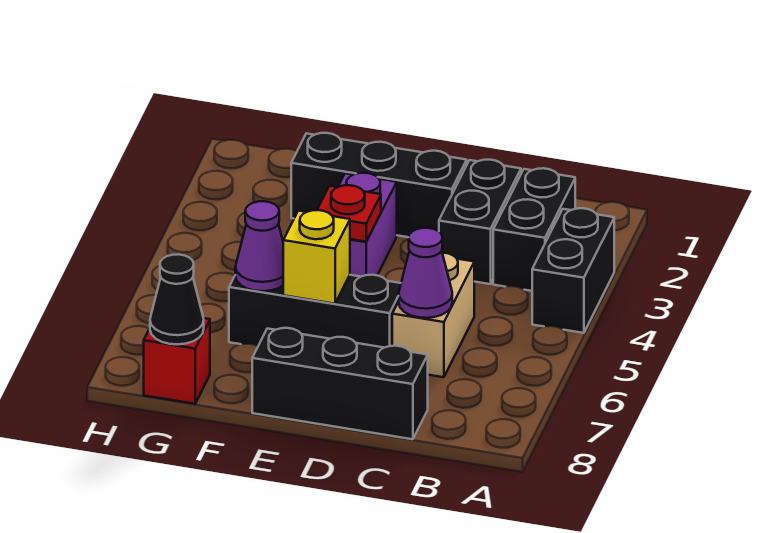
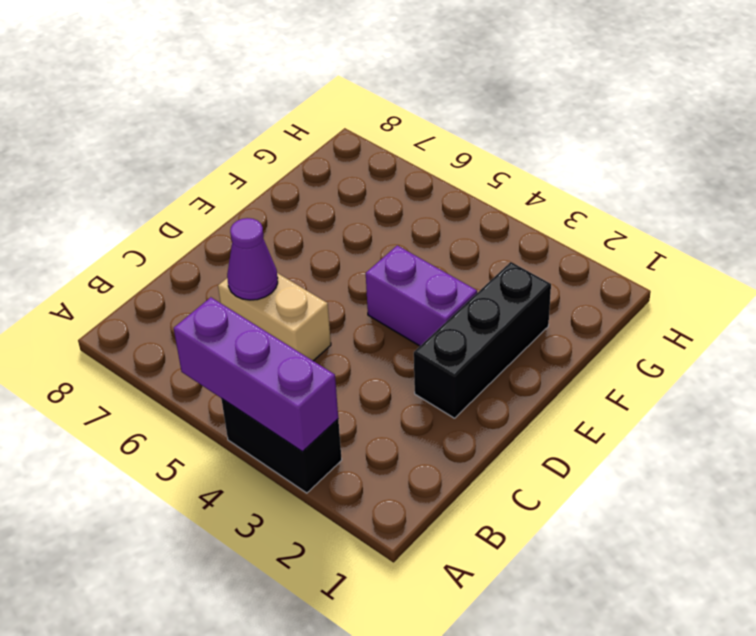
purple 1x3 brick [174,297,338,452] -> none
none -> black 1x2 brick [493,168,575,291]
none -> black 1x2 brick [439,160,521,284]
none -> black 1x3 brick [252,328,428,439]

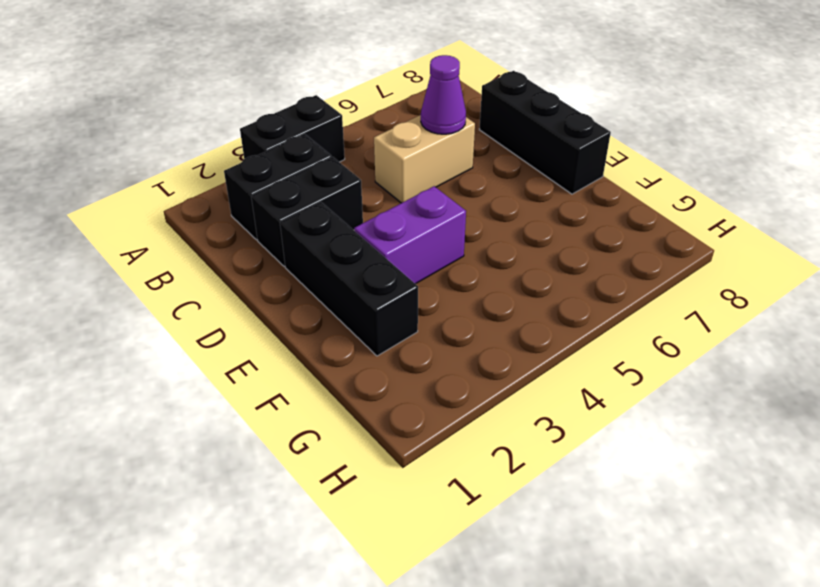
none -> black 1x3 brick [229,275,401,348]
none -> red 1x1 brick [144,318,210,404]
none -> red 1x1 plate [317,185,381,242]

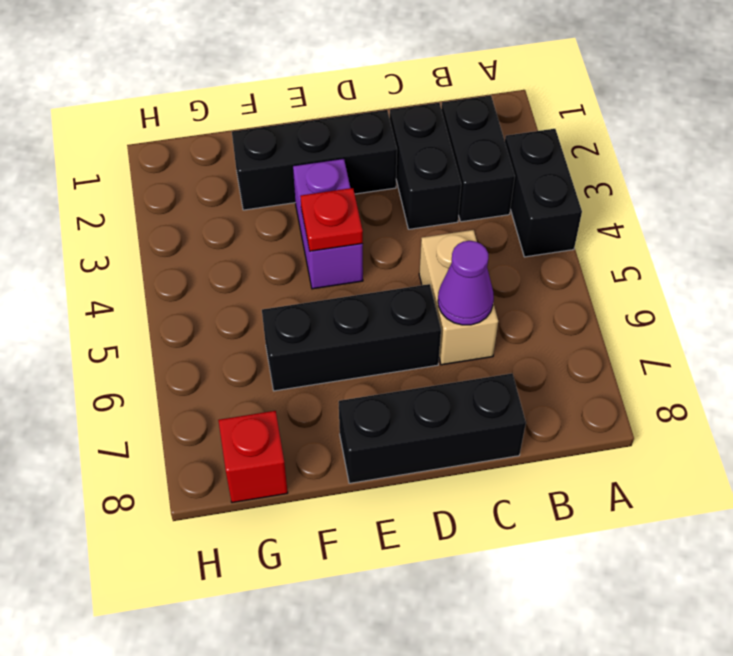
none -> yellow 1x1 brick [283,210,350,304]
none -> purple 1x1 cone [235,201,283,291]
none -> black 1x1 cone [150,254,204,344]

